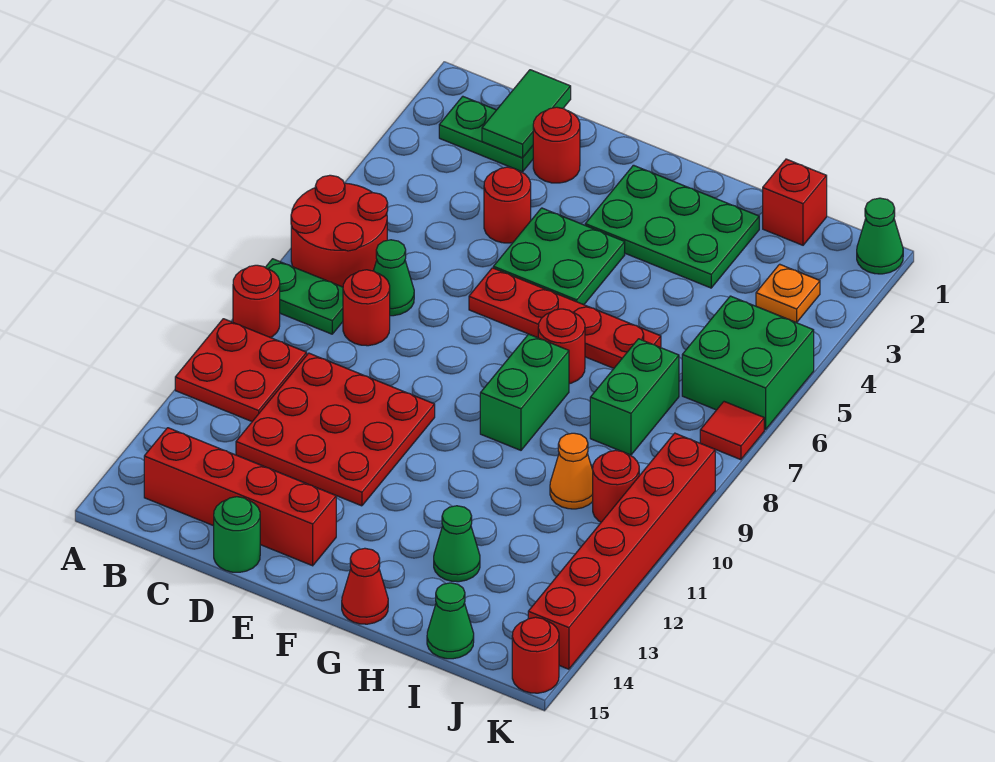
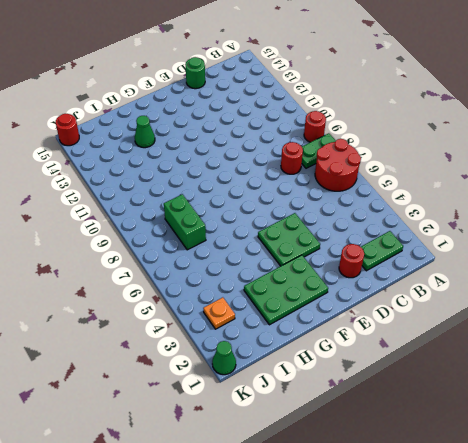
none -> red 2x2 plate [175,319,307,421]
none -> red 1x4 brick [144,428,336,566]
none -> green 1x1 cone [374,240,414,316]
none -> red 3x3 plate [236,353,435,506]

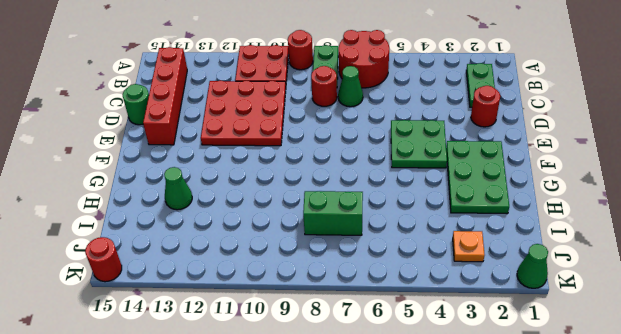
none -> red 1x1 round brick [484,167,531,243]
none -> red 1x4 plate [469,268,661,368]
none -> red 1x1 round brick [538,309,585,384]
none -> green 1x2 brick [480,334,569,450]

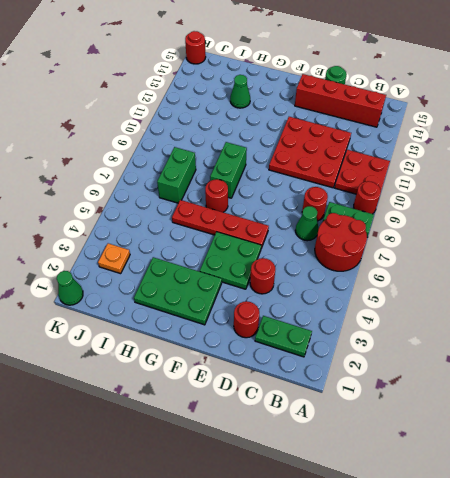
none -> red 1x1 cone [342,548,388,624]
none -> red 1x1 brick [763,159,827,245]
none -> orange 1x1 cone [550,433,593,509]
none -> green 1x1 cone [427,583,474,659]

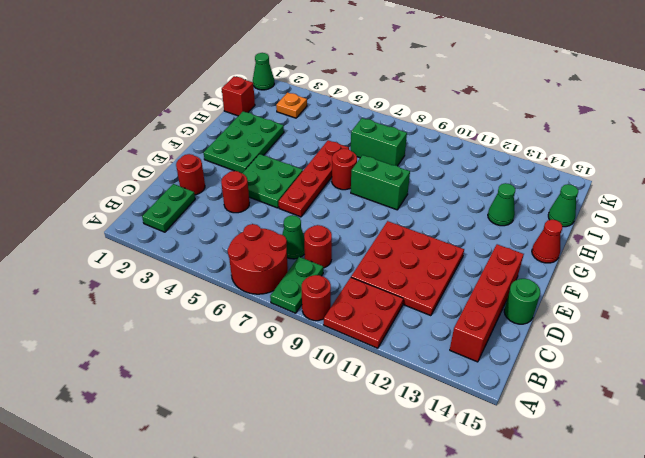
none -> orange 1x1 cone [550,433,593,509]
none -> green 2x2 brick [682,296,814,430]
none -> red 1x1 round brick [593,450,639,522]
none -> red 1x1 tile [700,402,764,460]

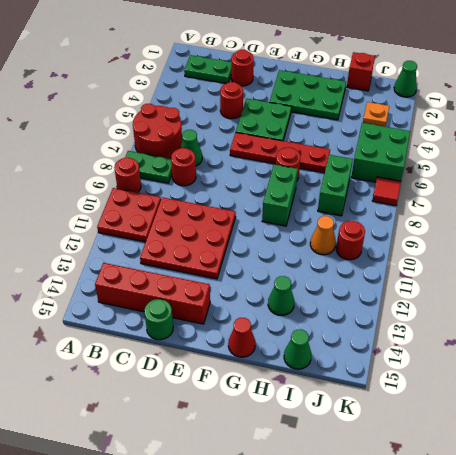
none -> red 1x6 brick [528,433,715,669]
none -> red 1x1 round brick [512,617,559,693]
none -> green 1x2 tile [482,70,571,158]

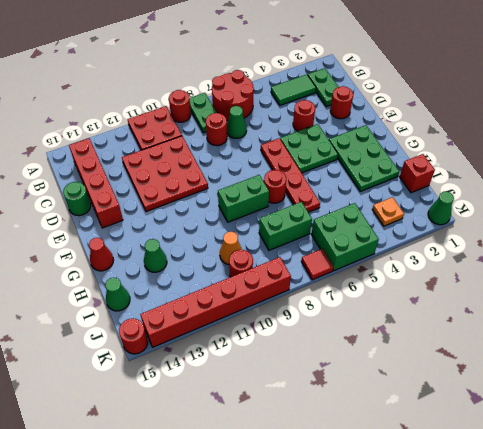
green 1x2 tile [271,74,316,105] -> green 1x2 tile moved to [482,70,571,158]

